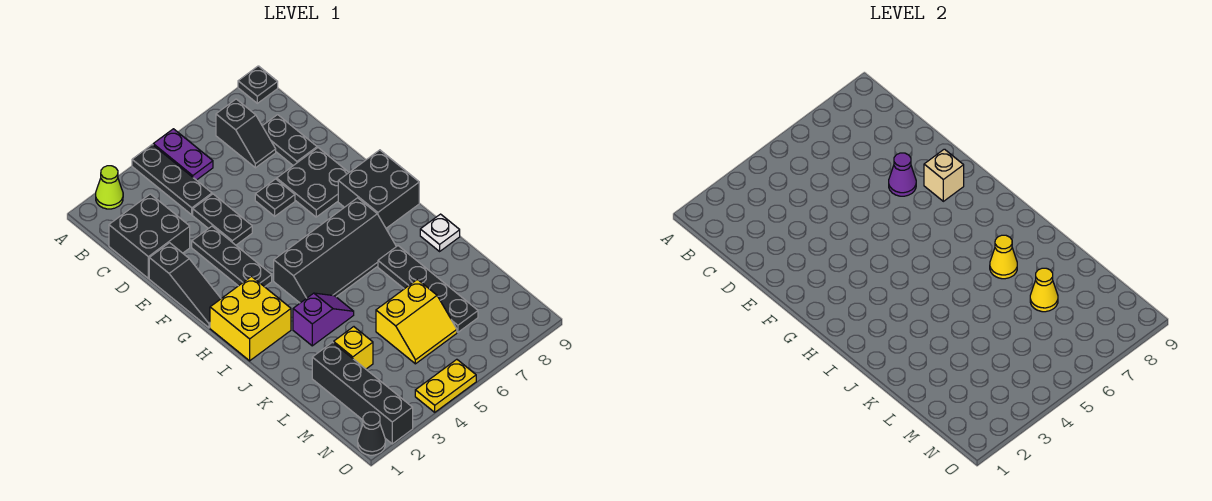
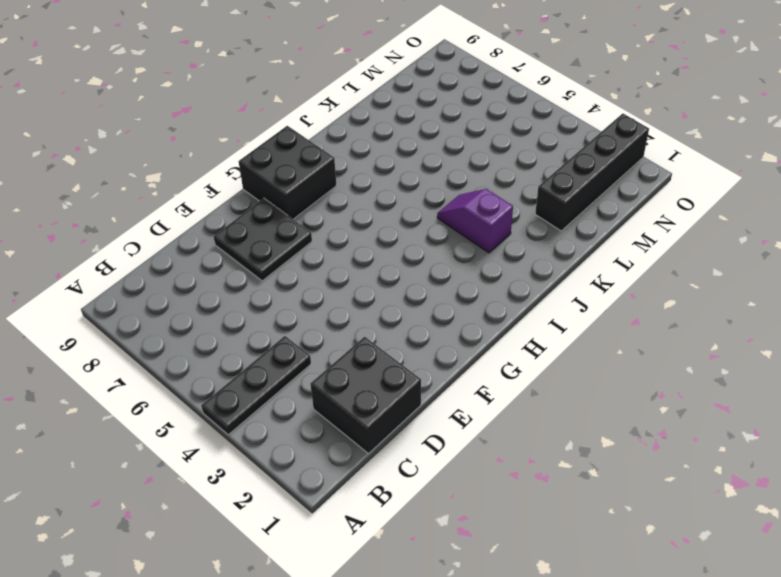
none -> lime 1x1 cone [96,166,123,209]
none -> purple 1x2 plate [153,129,213,180]
none -> black 1x1 plate [238,66,278,103]

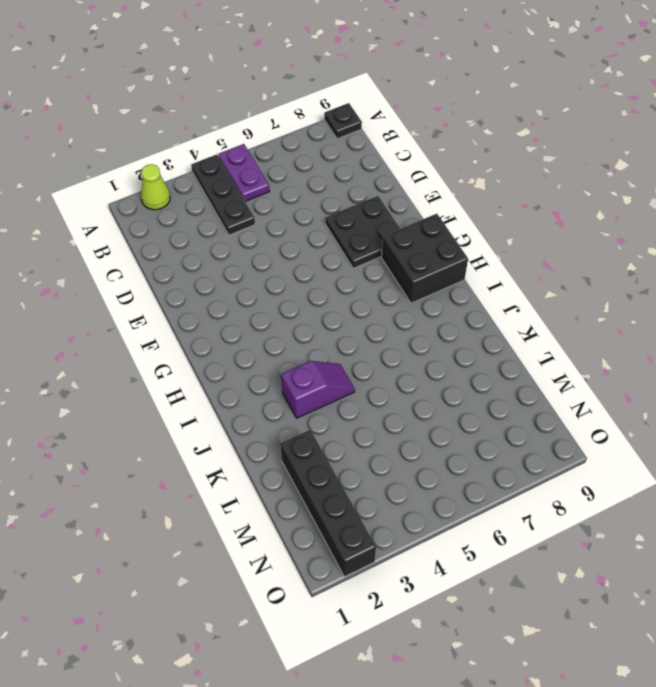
none -> black 1x2 slope [216,99,276,168]
none -> black 2x2 brick [109,194,190,278]
none -> black 1x2 plate [263,115,317,166]

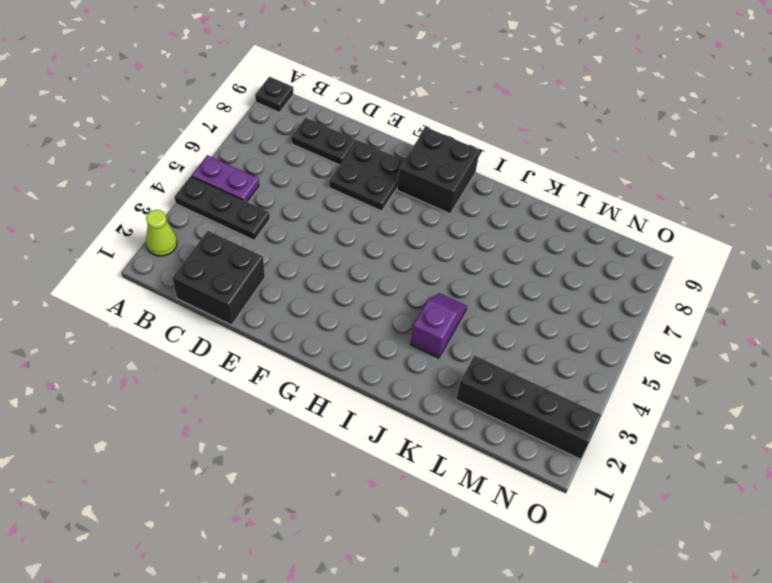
none -> black 1x2 slope [216,99,276,168]
none -> black 1x2 plate [193,194,252,245]
none -> black 1x3 slope [149,243,221,328]

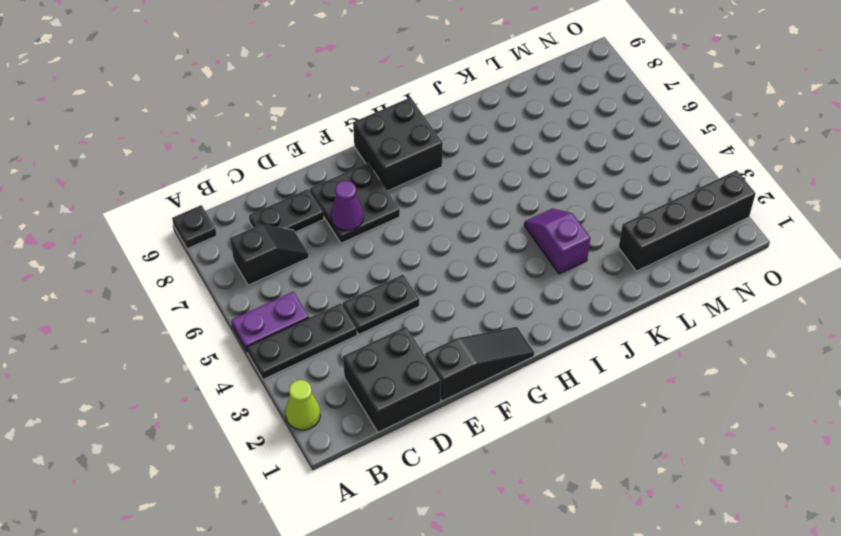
none -> black 1x3 plate [192,226,272,287]
none -> black 1x1 plate [255,179,295,216]
none -> yellow 2x2 brick [210,276,291,361]

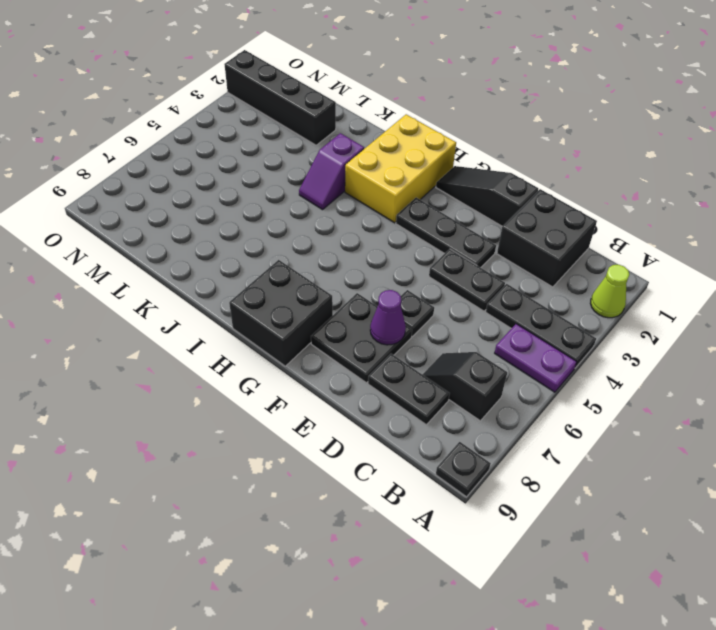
yellow 2x3 brick [345,114,456,223] -> yellow 2x2 brick [210,276,291,361]
none -> black 2x4 slope [274,198,396,303]
none -> black 1x4 plate [378,246,478,332]
none -> white 1x1 plate [420,214,460,251]

